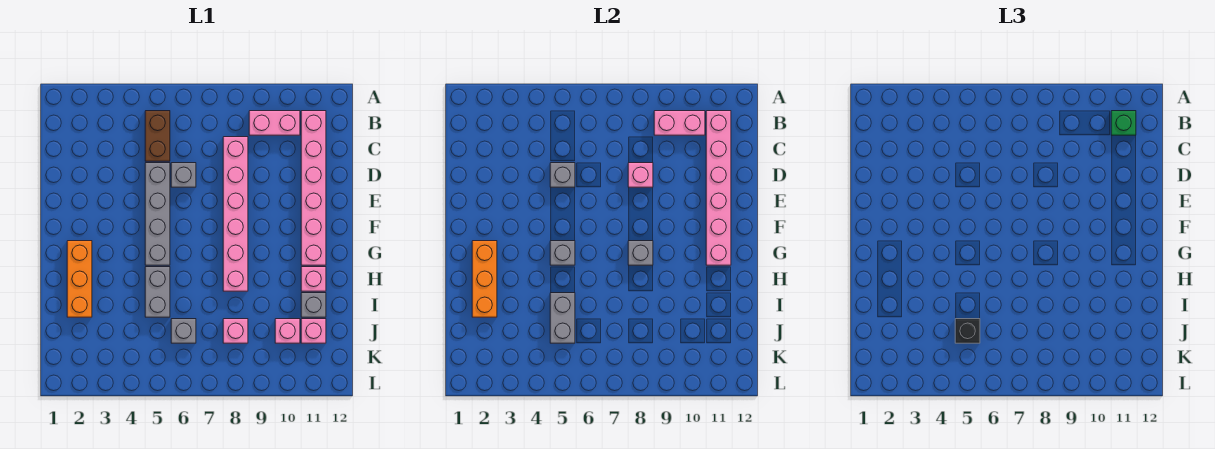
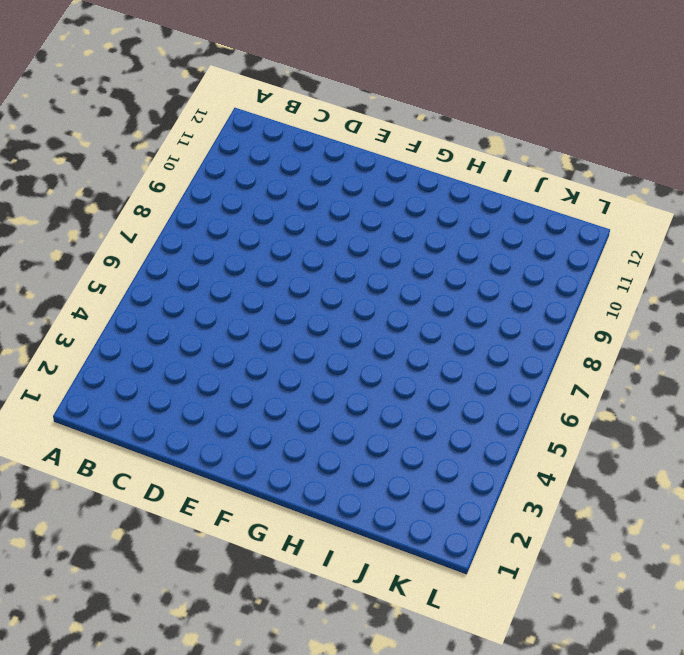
none -> brown 1x2 brick [145,111,170,161]
none -> pink 1x2 brick [249,111,300,135]
none -> pink 1x6 brick [301,111,326,265]

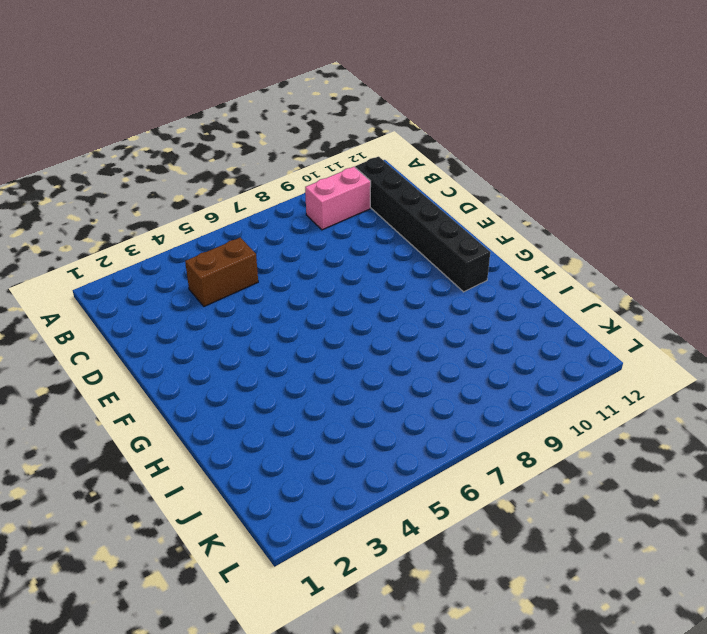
black 1x6 brick [355,157,490,292] -> pink 1x6 brick [301,111,326,265]
brown 1x2 brick [185,237,258,306] -> brown 1x2 brick turned to [145,111,170,161]
none -> pink 1x6 brick [223,137,248,291]
none -> grey 1x4 brick [145,163,170,265]
none -> grey 1x1 brick [171,163,196,187]

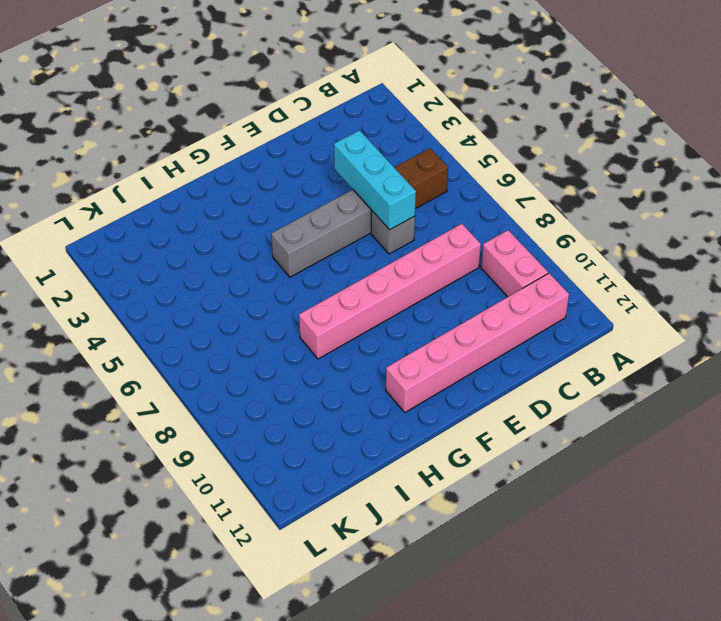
cyan 1x3 brick [334,130,416,230] -> grey 1x1 brick [550,163,575,187]
none -> orange 1x3 brick [67,241,92,317]
none -> grey 1x2 brick [145,267,170,317]
none -> pink 1x1 brick [301,267,326,291]

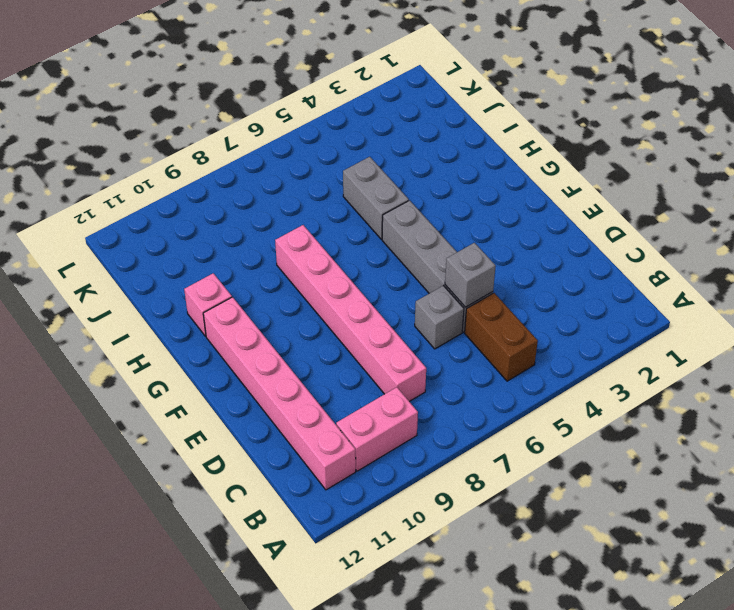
none -> orange 1x3 brick [67,241,92,317]
none -> grey 1x1 brick [301,293,326,317]
none -> grey 1x1 brick [171,319,196,343]

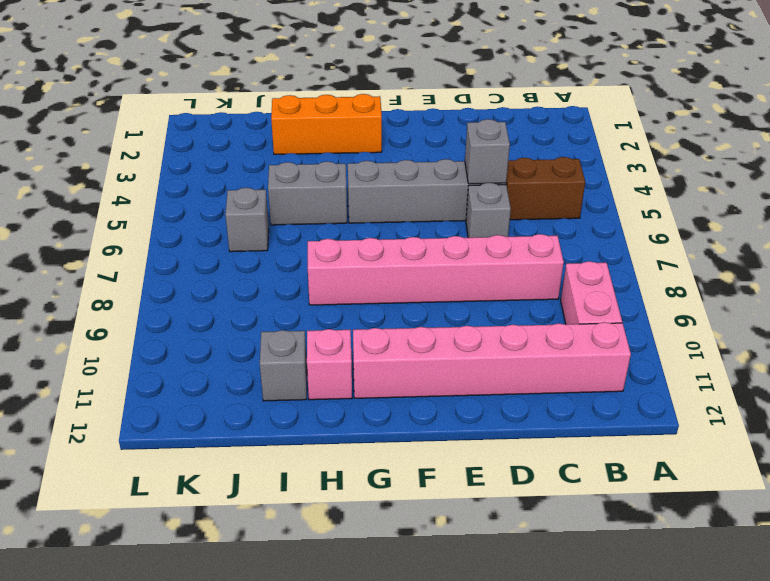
none -> pink 1x1 brick [223,319,248,343]
none -> pink 1x1 brick [275,319,300,343]
none -> pink 1x1 brick [301,319,326,343]

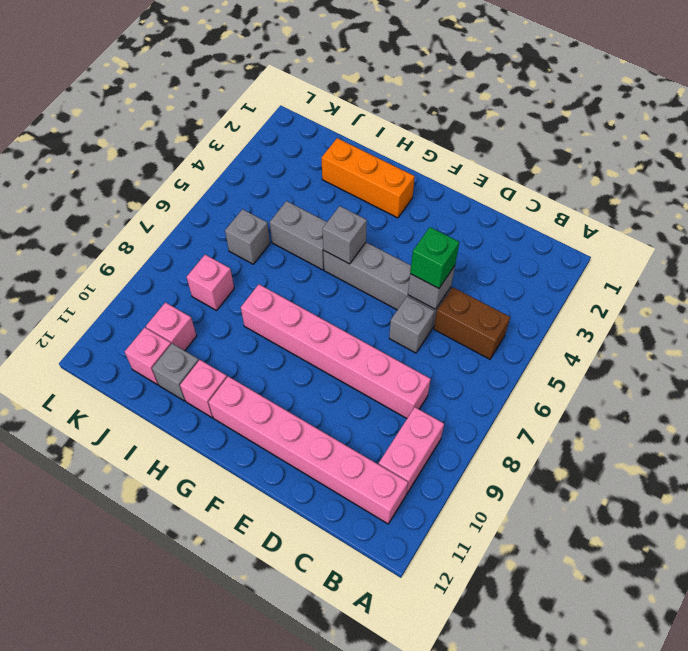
green 1x1 brick [410,227,459,289] -> green 1x1 brick moved to [1111,111,1136,135]
none -> pink 1x2 brick [654,111,705,135]
none -> pink 1x6 brick [706,111,731,265]
none -> pink 1x1 brick [628,163,653,187]

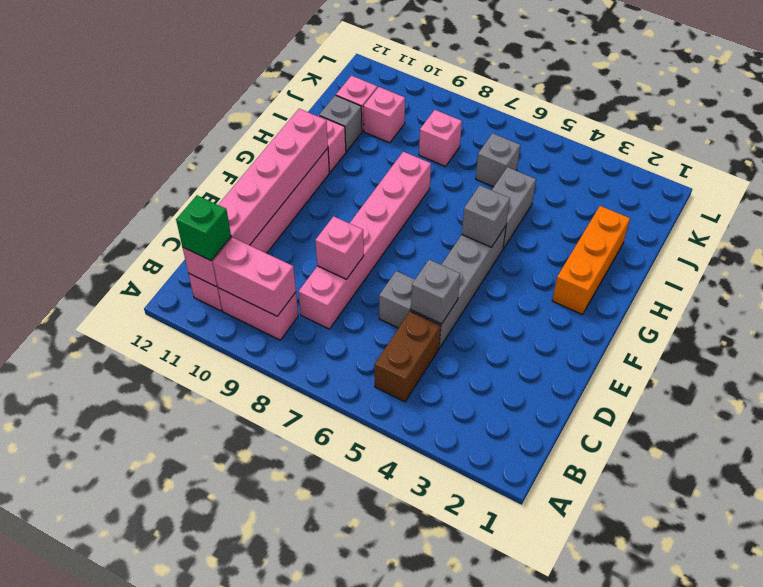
none -> orange 1x3 brick [472,241,497,317]
none -> grey 1x1 brick [628,241,653,265]
none -> grey 1x2 brick [550,293,575,343]

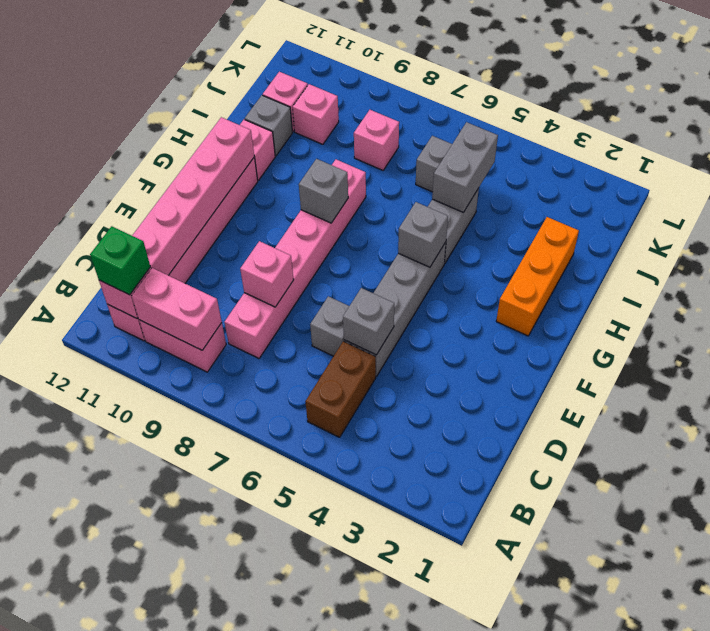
none -> orange 1x3 brick [472,241,497,317]
none -> black 1x1 brick [955,319,980,343]

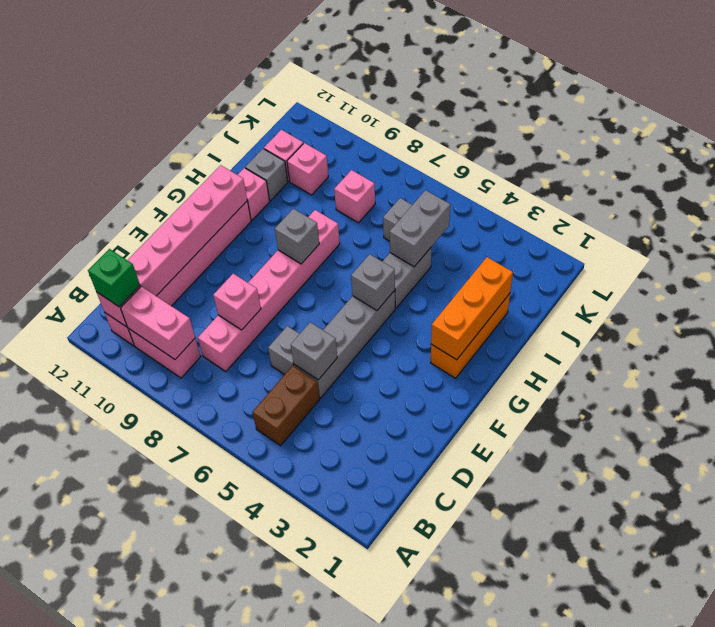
none -> black 1x1 brick [955,319,980,343]

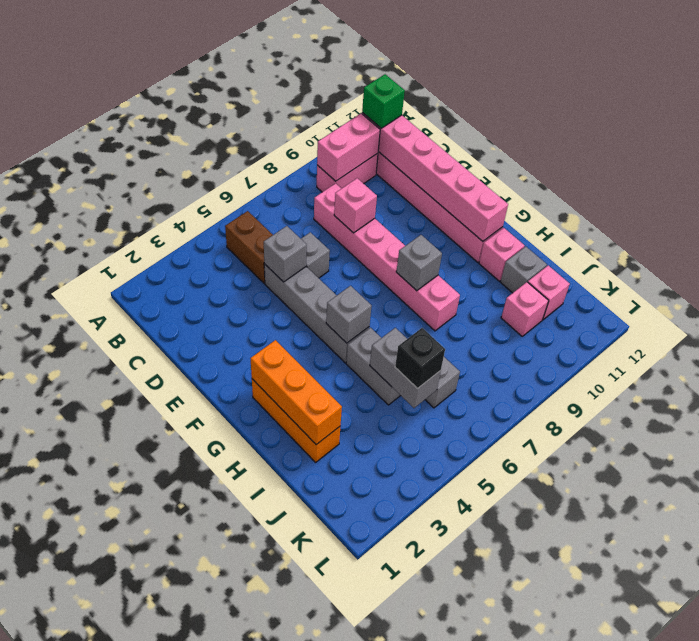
none -> pink 1x1 brick [223,319,248,343]

